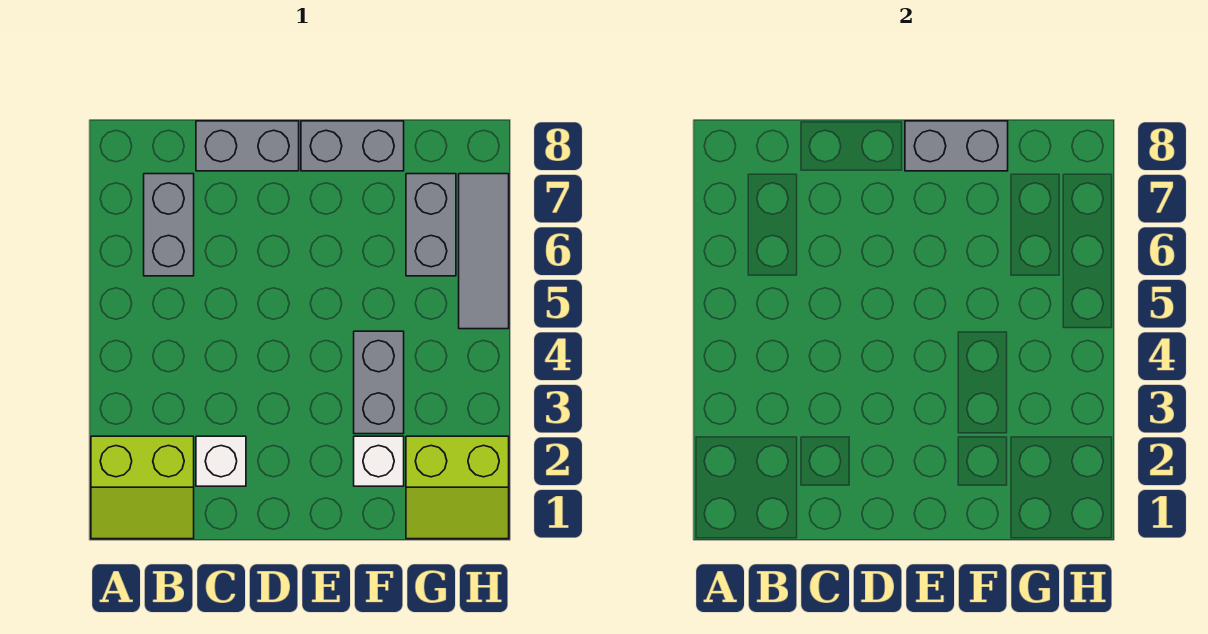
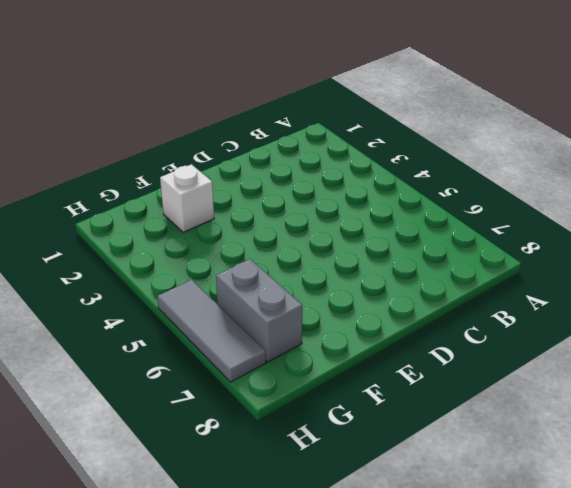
none -> lime 2x2 slope [91,436,194,539]
none -> grey 1x2 brick [144,174,194,276]

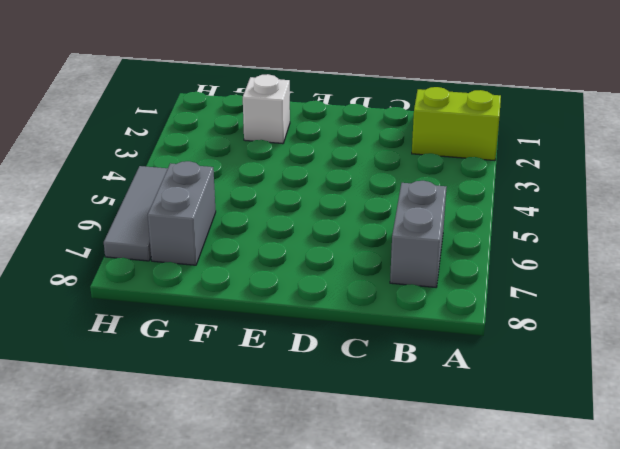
none -> white 1x1 brick [196,436,246,486]
none -> grey 1x2 brick [196,121,299,171]

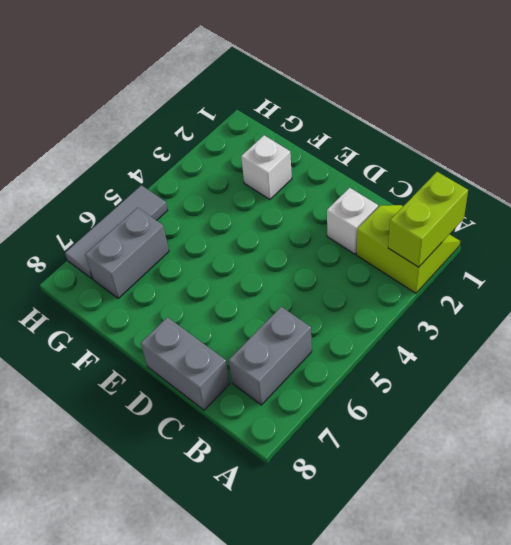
lime 1x2 brick [388,172,468,267] -> none
none -> grey 1x2 brick [301,121,404,171]
none -> grey 1x2 brick [354,331,404,434]

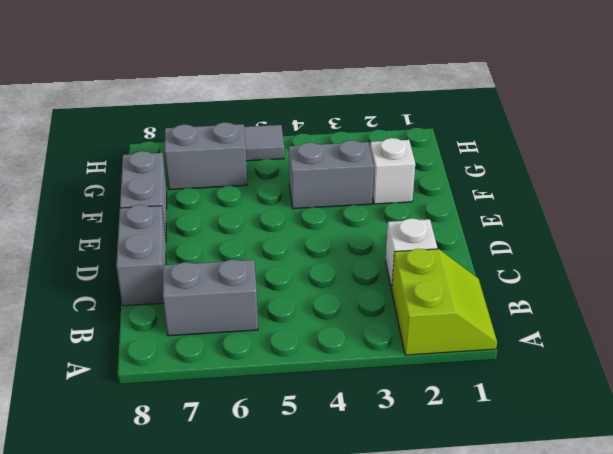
none -> lime 2x2 slope [406,436,509,539]
none -> grey 1x2 brick [905,121,1008,171]

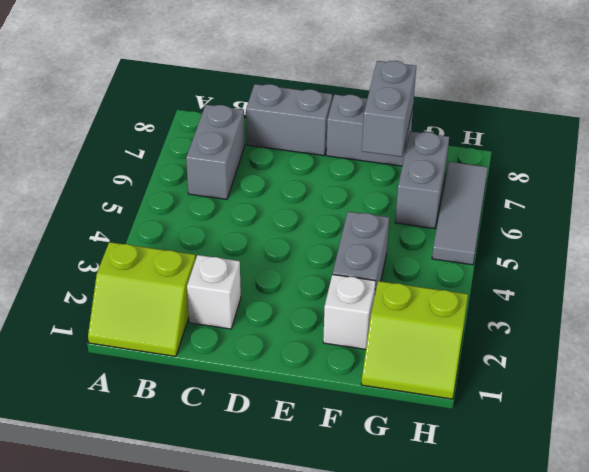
grey 1x2 brick [362,61,416,157] -> grey 1x2 brick turned to [905,121,1008,171]

